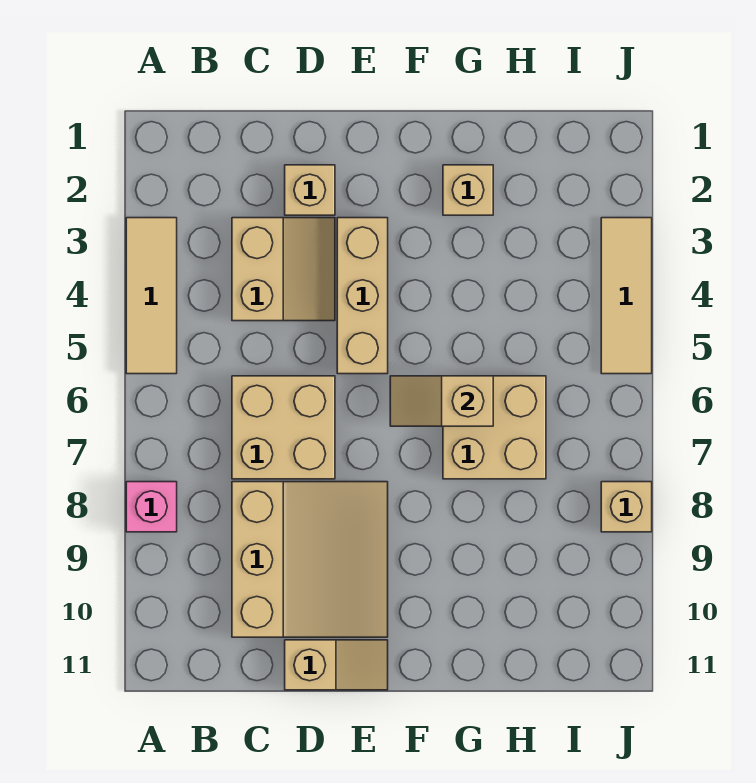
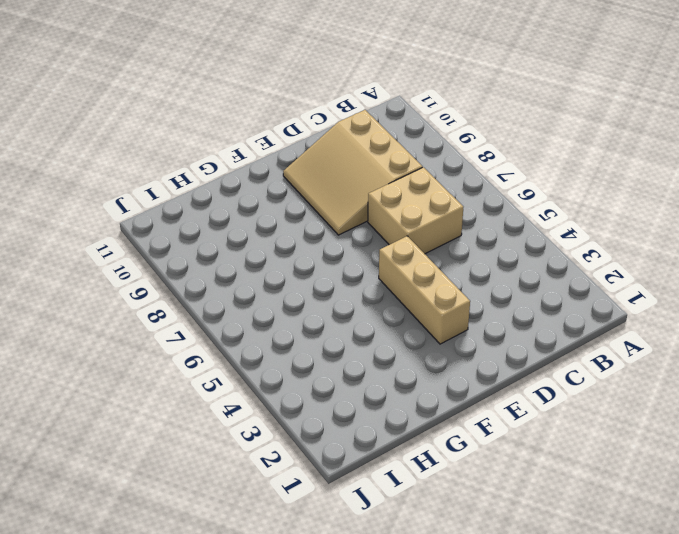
none -> tan 1x3 tile [126,218,177,374]
none -> pink 1x1 brick [126,482,177,532]
none -> tan 2x2 slope [232,218,335,321]

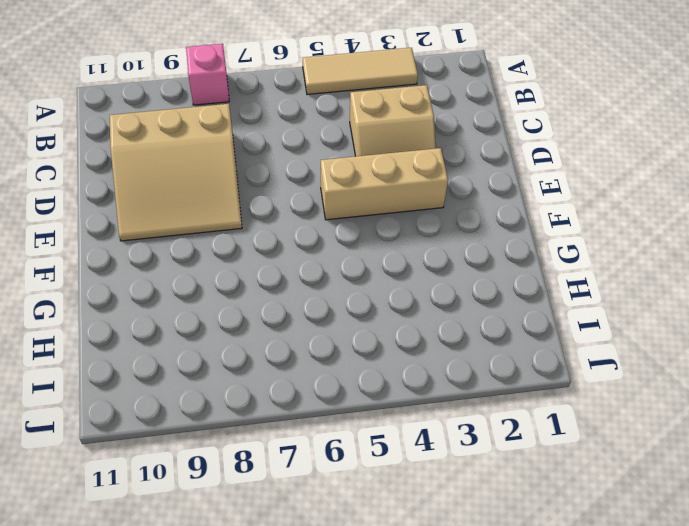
none -> tan 2x2 brick [232,376,335,479]
none -> tan 1x1 brick [285,165,335,215]
none -> tan 1x2 slope [285,640,388,690]

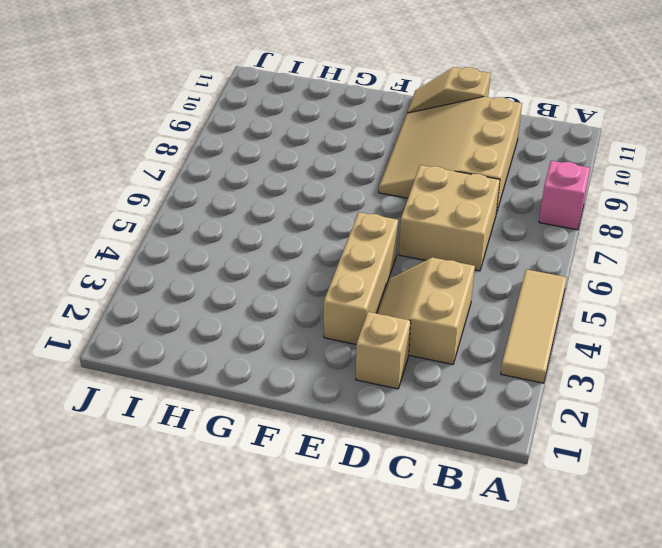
none -> tan 1x1 brick [443,165,493,215]
none -> tan 2x2 brick [443,376,546,479]
none -> tan 1x3 tile [601,218,652,374]

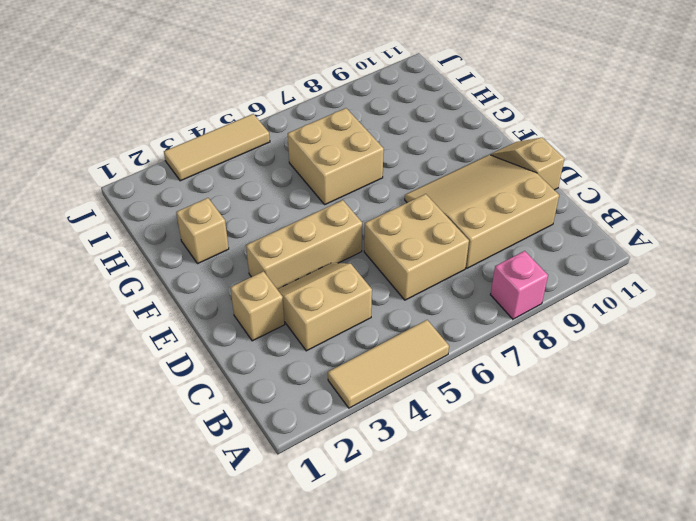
none -> tan 1x1 brick [601,482,652,532]
none -> tan 1x2 slope [390,376,493,426]

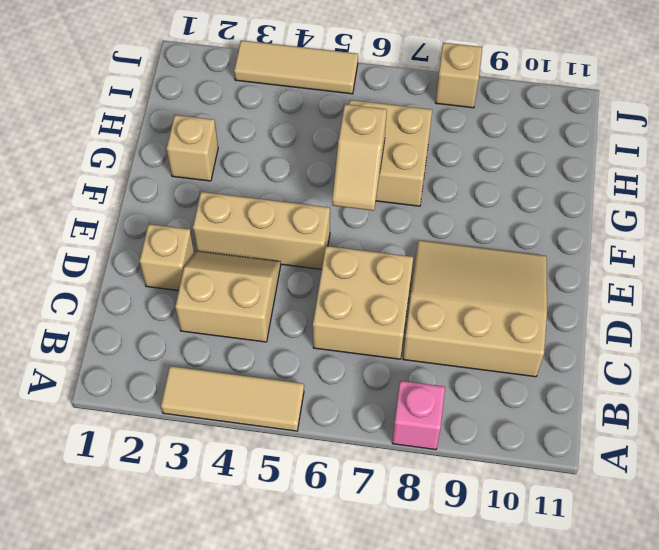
none -> tan 1x2 slope [285,640,388,690]

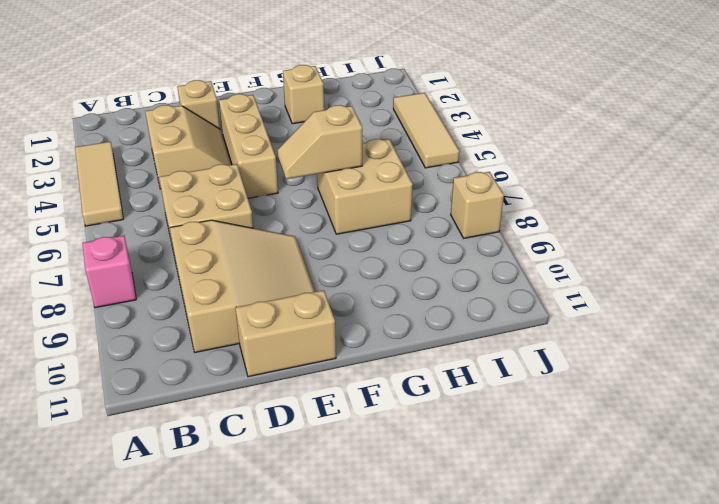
tan 1x2 brick [235,290,336,377] -> tan 1x2 slope [285,640,388,690]

